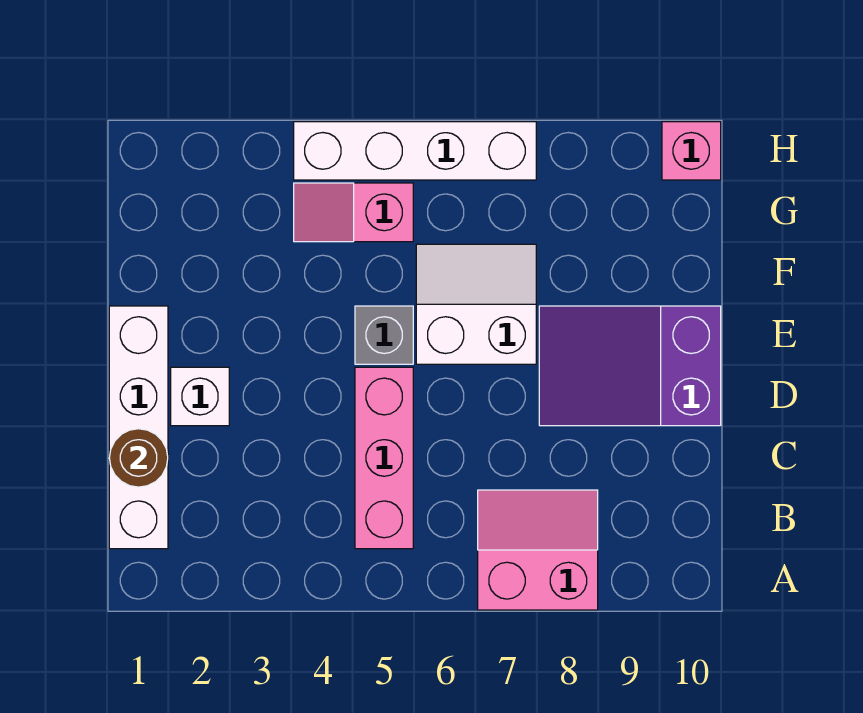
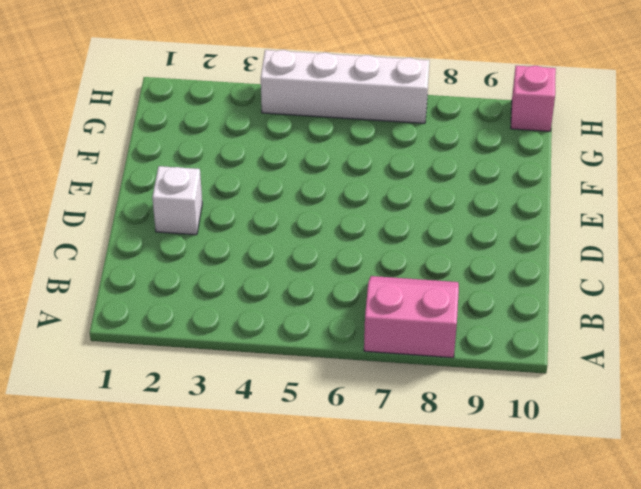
none -> white 1x4 brick [109,306,168,549]
none -> pink 1x3 brick [355,367,413,549]

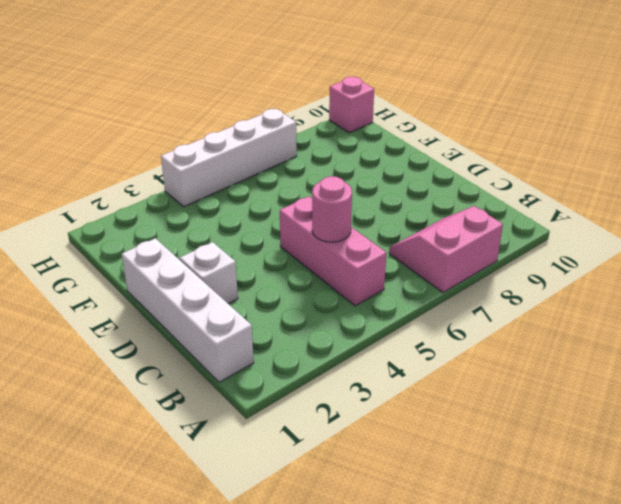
pink 1x1 round brick [312,176,352,242] -> none
none -> purple 2x3 slope [539,306,721,426]
none -> grey 1x1 brick [355,306,413,364]

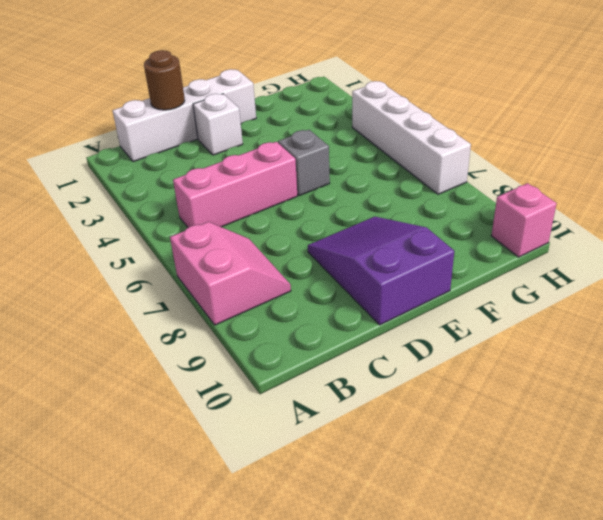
none -> white 2x2 slope [416,244,536,364]
none -> pink 1x2 slope [294,183,413,242]

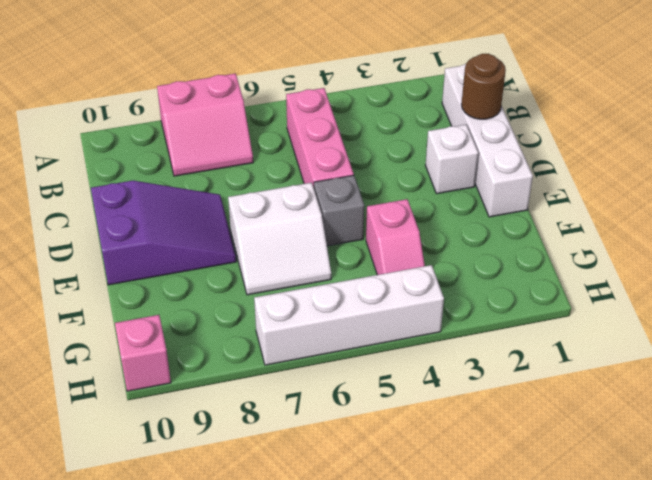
pink 1x2 slope [366,199,425,275] -> pink 1x2 slope turned to [294,183,413,242]

